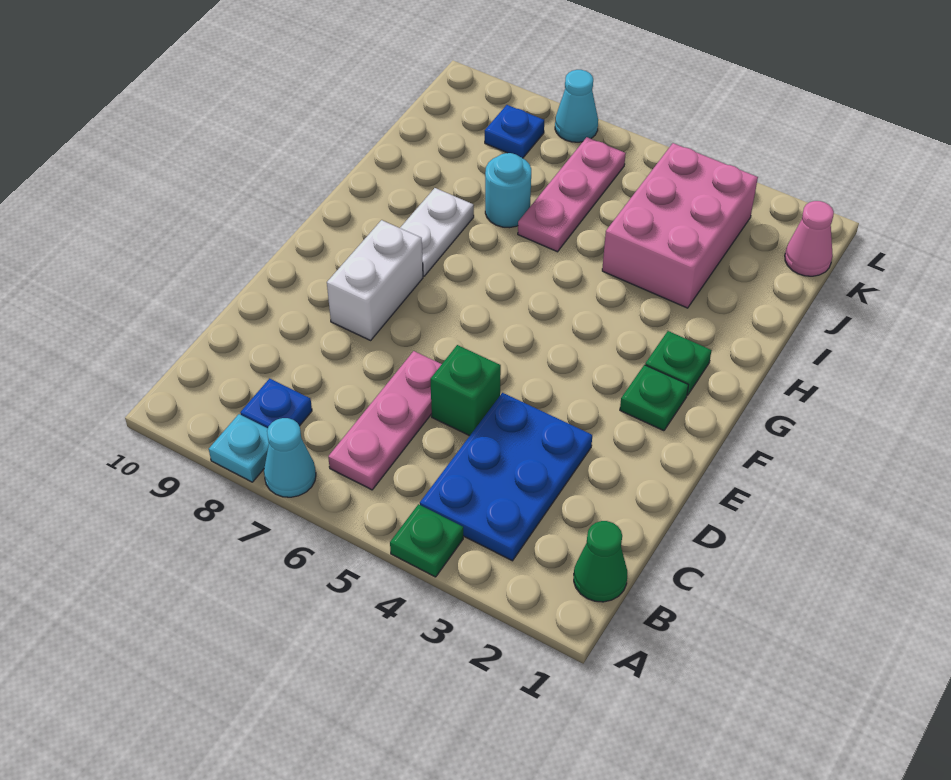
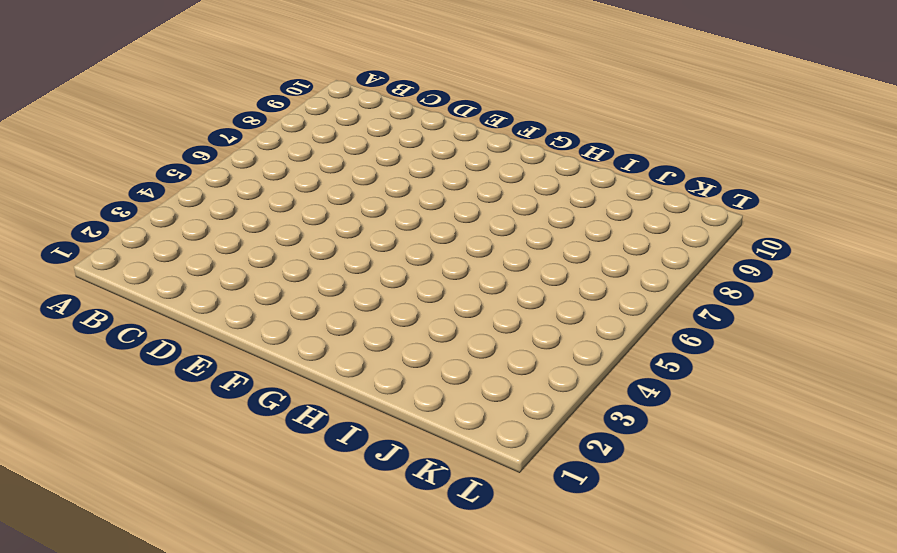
none -> green 1x1 plate [390,504,463,577]
none -> cyan 1x1 cone [264,418,316,497]
none -> cyan 1x1 plate [209,414,269,482]

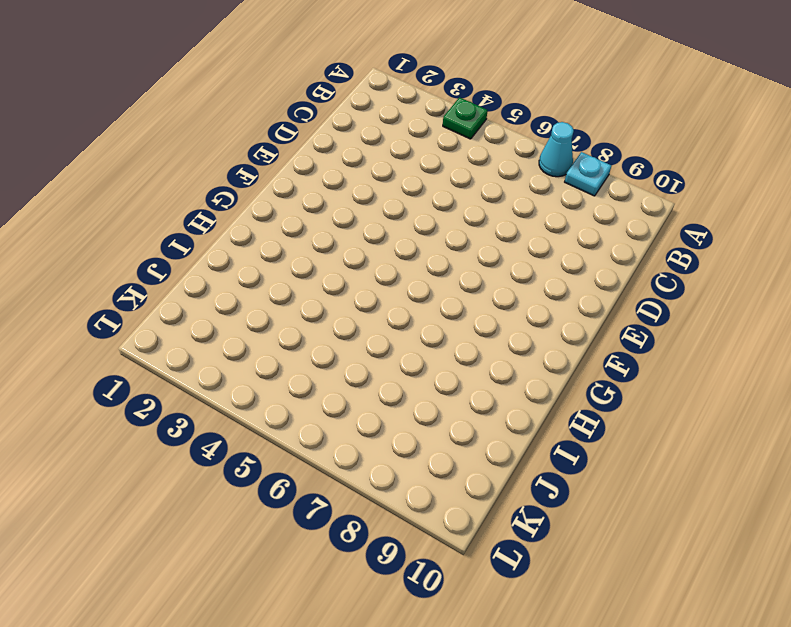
none -> green 1x1 cone [574,521,627,602]
none -> blue 2x3 plate [420,393,592,561]
none -> pink 1x3 plate [328,351,442,490]

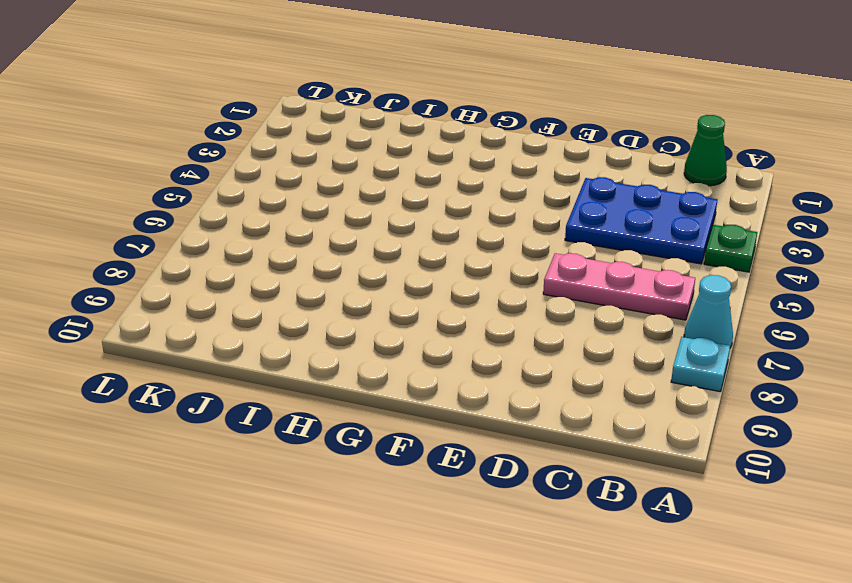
none -> blue 1x1 plate [240,378,312,428]
none -> green 1x1 brick [430,345,501,436]
none -> white 1x2 brick [327,220,423,340]

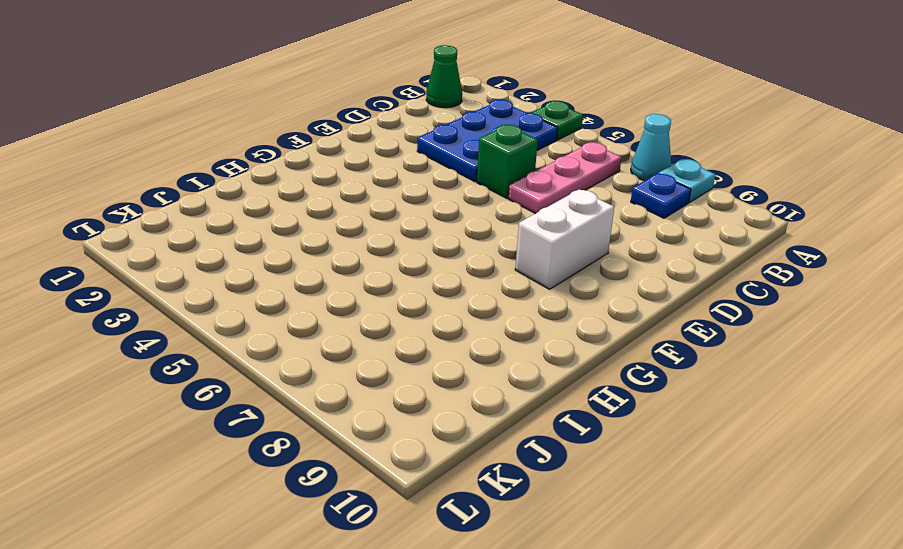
none -> green 1x1 plate [620,365,688,431]
none -> green 1x1 plate [645,331,712,395]
none -> white 1x2 plate [400,188,474,276]

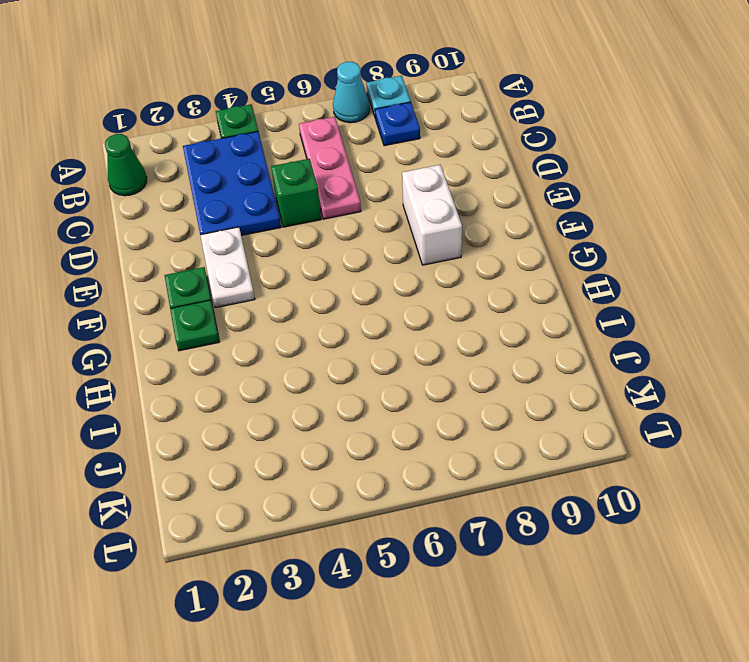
white 1x2 plate [200,227,255,308] -> white 1x2 plate moved to [400,188,474,276]
none -> pink 2x3 brick [602,143,758,308]
none -> pink 1x3 plate [518,137,626,252]
none -> cyan 1x1 round brick [485,153,531,228]

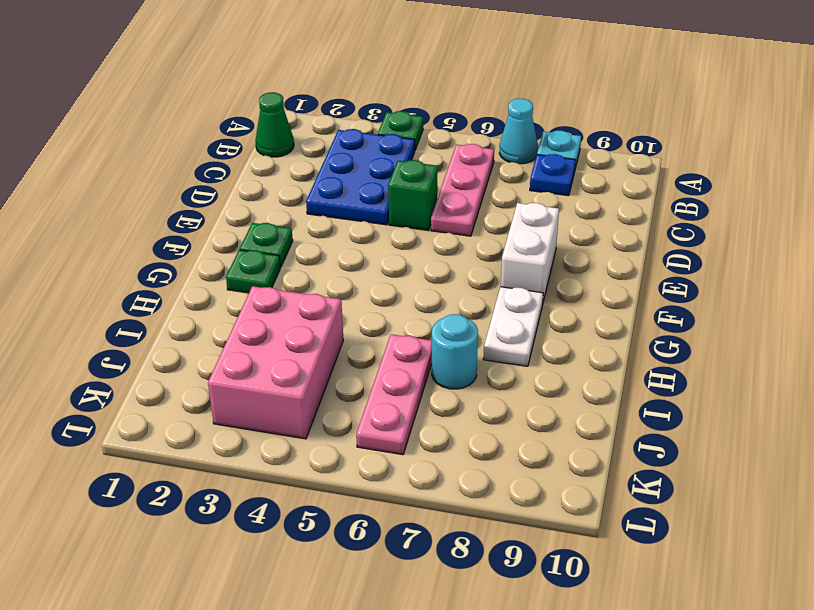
none -> pink 1x1 cone [785,201,834,276]
none -> blue 1x1 plate [485,105,544,158]
none -> cyan 1x1 cone [555,70,598,142]

